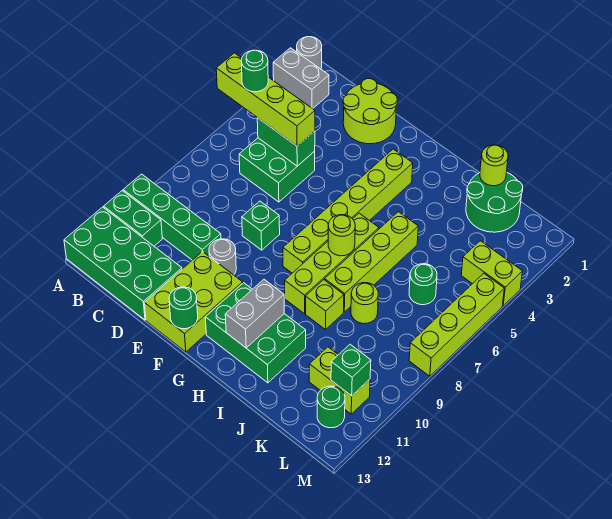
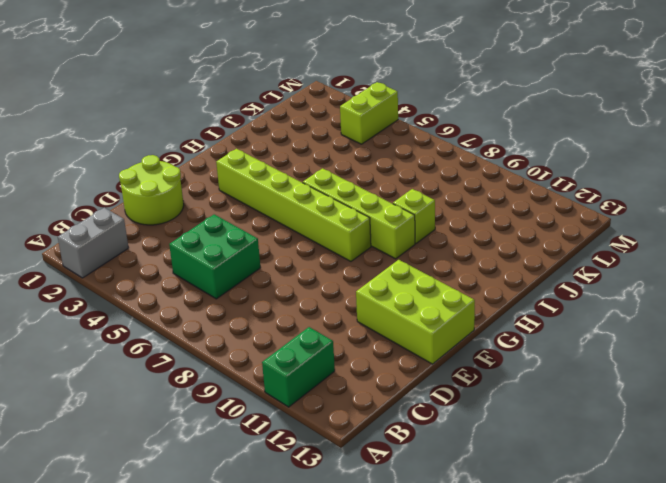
none -> grey 1x1 round brick [297,37,322,69]
none -> green 1x4 brick [123,174,221,260]
none -> green 2x4 brick [64,207,182,320]
none -> green 1x1 brick [242,201,280,250]

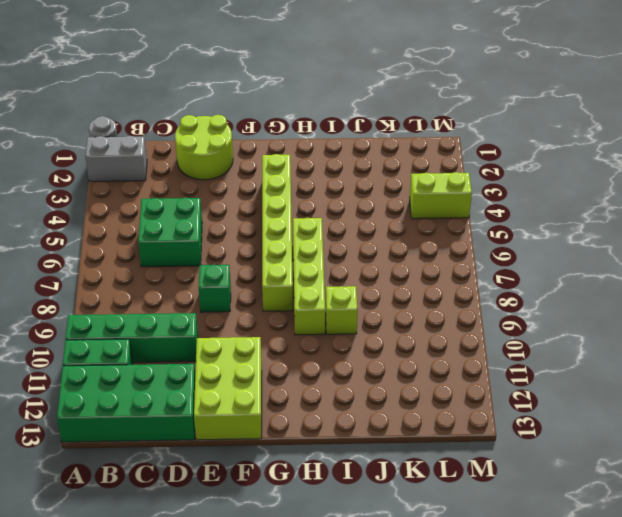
none -> grey 1x1 round brick [209,239,236,275]
none -> green 2x3 brick [205,283,306,383]
none -> lime 1x4 brick [325,212,418,312]
none -> green 2x2 round brick [466,172,523,232]

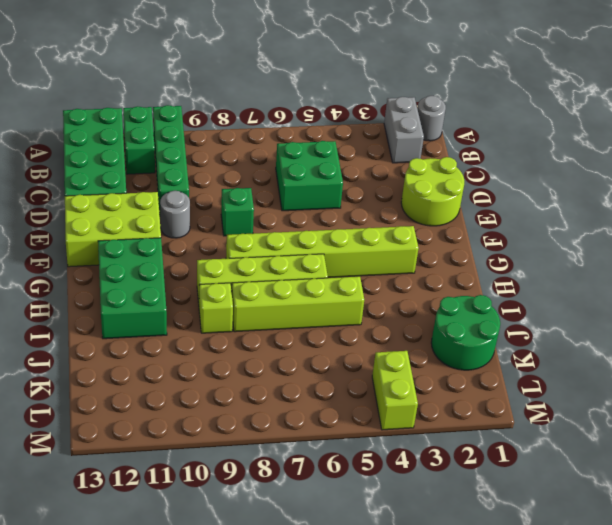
none -> lime 1x1 round brick [351,283,378,324]
none -> green 1x1 round brick [409,264,437,305]
none -> lime 1x2 brick [309,347,370,414]
none -> green 1x1 round brick [317,386,345,428]

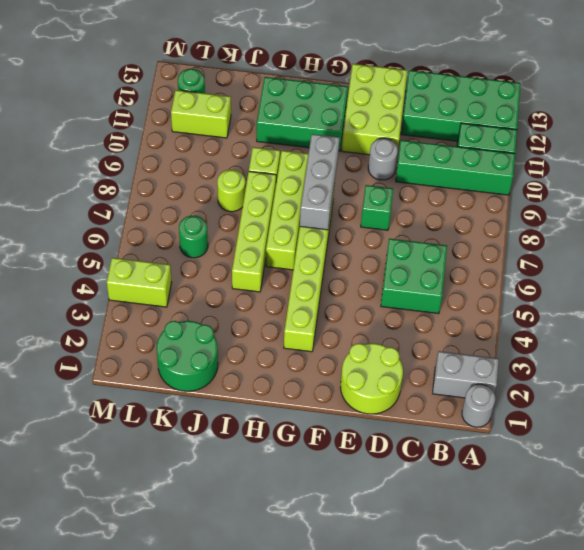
grey 1x3 brick [300,134,340,230] -> none
none -> lime 1x4 brick [409,273,504,376]
none -> green 1x2 brick [257,118,315,166]
none -> green 1x1 round brick [169,287,198,329]
none -> lime 1x1 round brick [328,215,355,256]

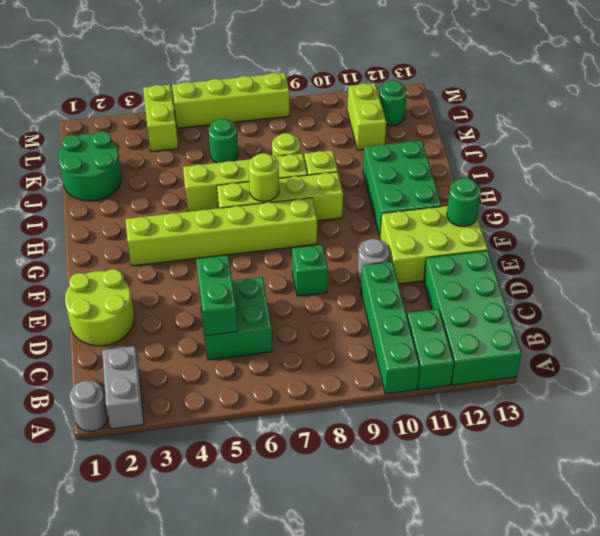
none -> grey 1x2 brick [225,279,284,348]
none -> lime 1x1 round brick [480,145,508,186]
none -> green 1x1 brick [331,344,371,396]
none -> lime 1x4 brick [216,53,315,146]

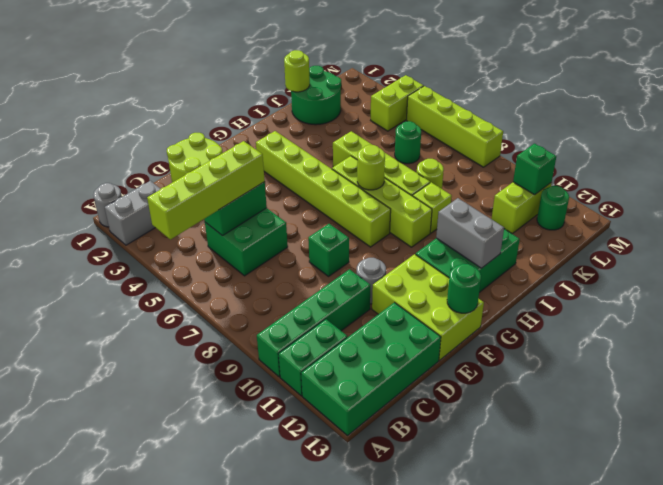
none -> green 1x1 round brick [241,50,268,92]

